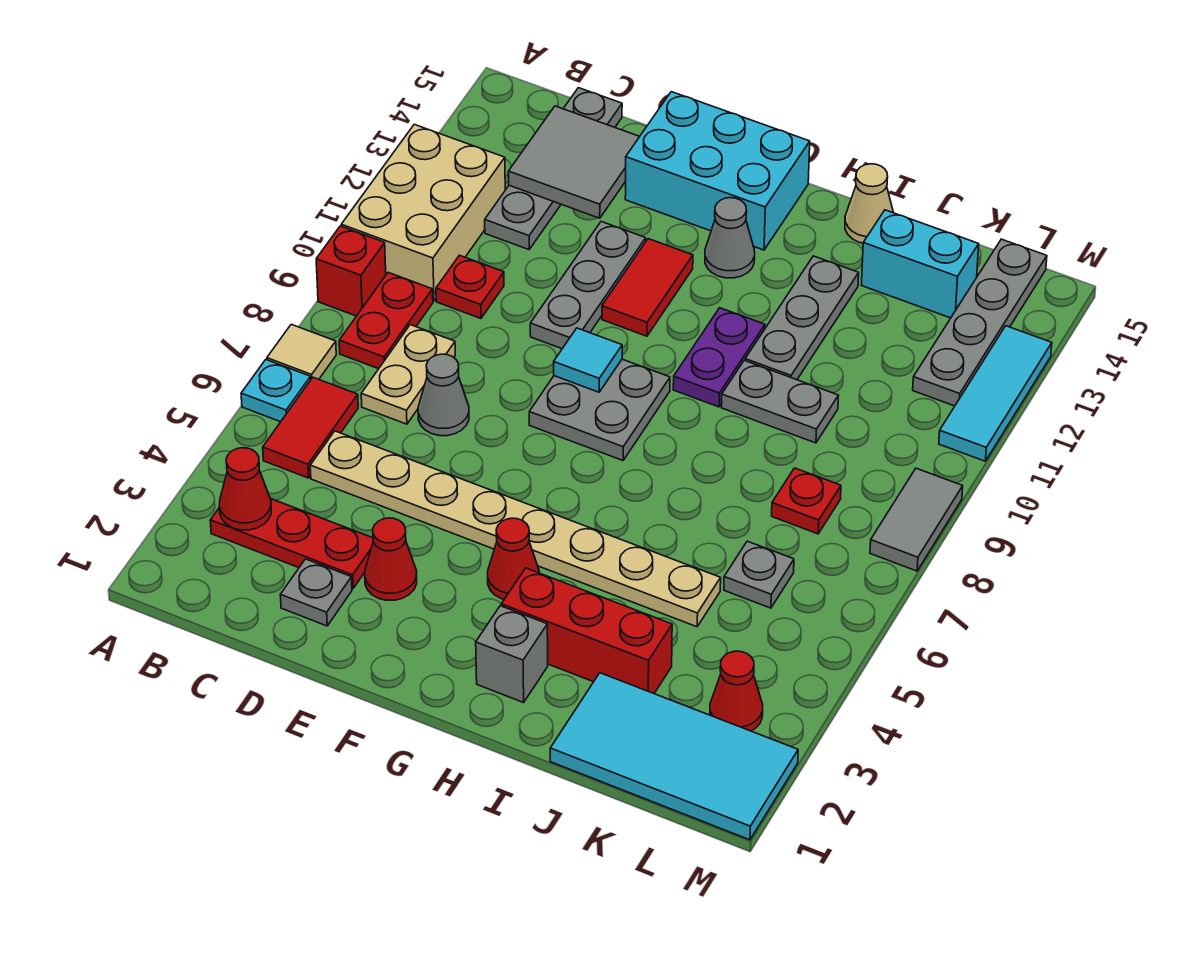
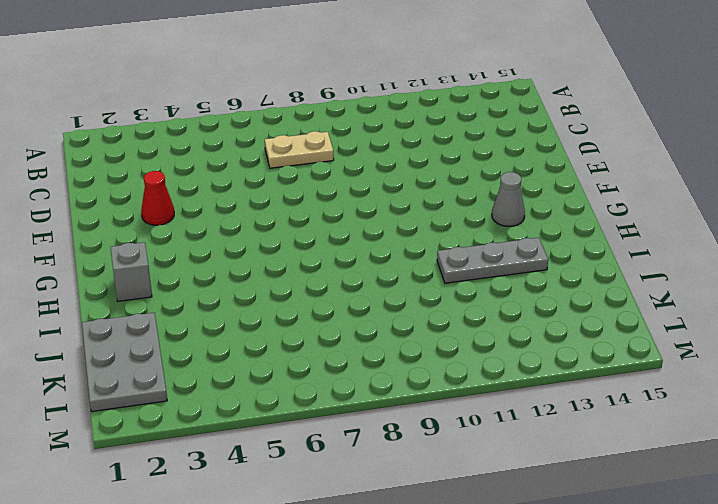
grey 2x3 plate [82,313,167,411] -> cyan 2x4 tile [550,673,798,840]
none -> cyan 1x1 plate [241,360,311,422]
none -> tan 1x1 tile [267,324,336,379]
none -> red 1x1 brick [316,226,386,316]
none -> tan 2x3 brick [341,124,505,301]

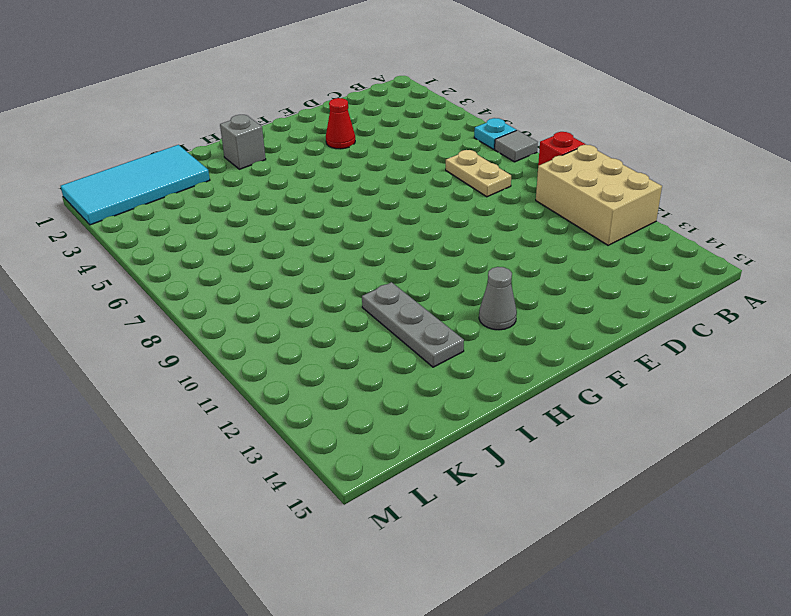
grey 1x1 tile [495,130,538,162] -> tan 1x1 tile [267,324,336,379]
none -> red 1x3 plate [210,499,373,588]
none -> red 1x2 tile [263,377,358,478]
none -> red 1x2 plate [339,273,433,369]
none -> tan 1x8 plate [310,431,721,627]

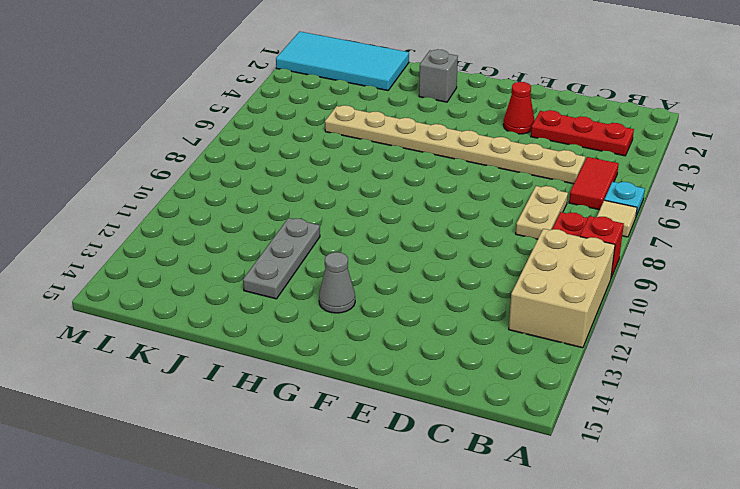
none -> red 1x1 plate [436,255,504,318]
none -> grey 1x4 plate [485,88,622,250]
none -> grey 1x1 plate [280,559,352,626]
none -> grey 1x1 cone [418,354,469,436]

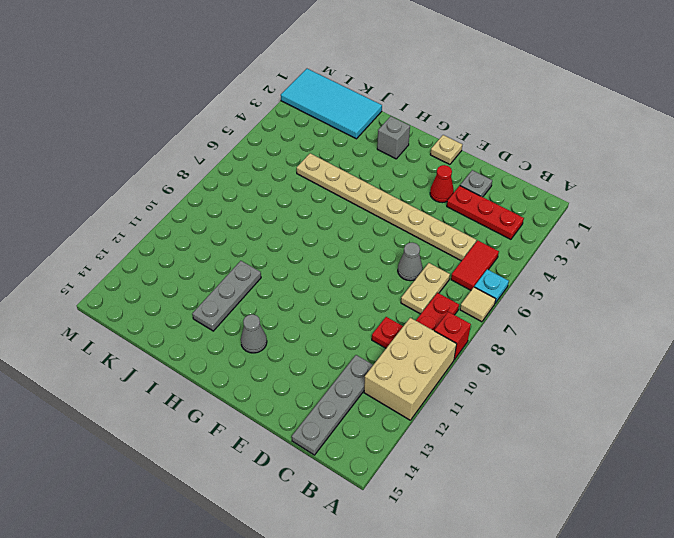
tan 1x1 plate [430,135,462,164] -> none
none -> grey 1x3 plate [530,222,646,349]
none -> cyan 2x3 brick [625,92,810,250]
none -> grey 2x2 plate [529,359,670,460]
none -> red 1x2 tile [602,239,693,336]

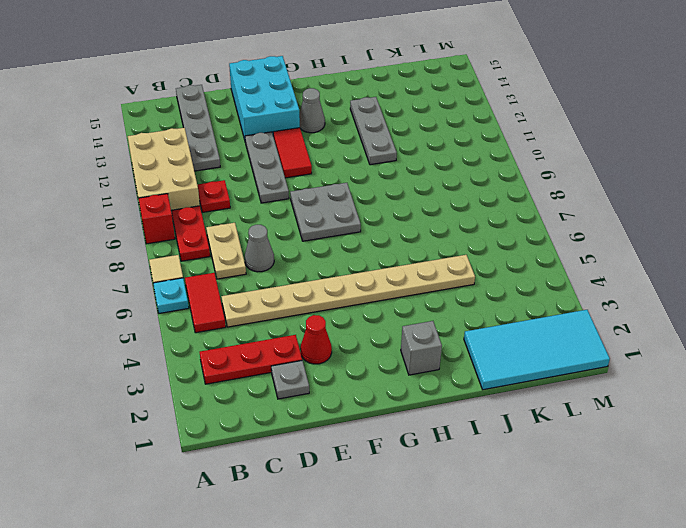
cyan 2x3 brick [229,56,300,140] -> cyan 2x3 brick turned to [625,92,810,250]
none -> red 1x1 cone [488,518,539,599]
none -> red 1x3 brick [501,568,672,693]
none -> purple 1x2 plate [673,308,765,407]
none -> grey 1x2 plate [722,360,838,443]

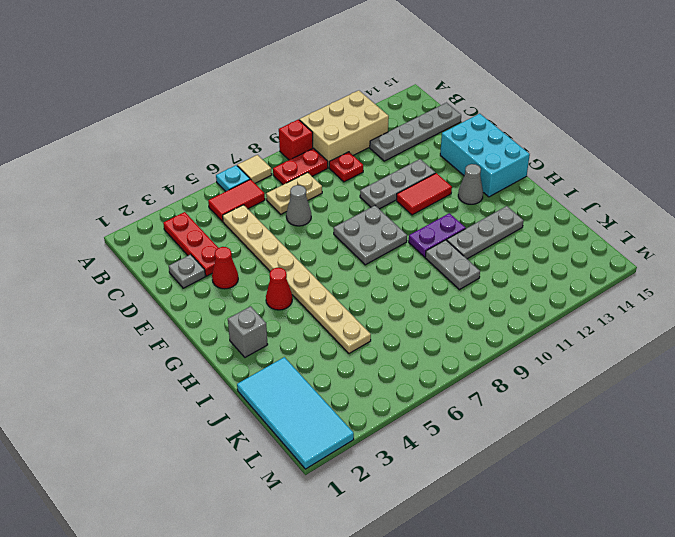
none -> red 1x3 brick [501,568,672,693]
none -> tan 1x1 cone [845,164,894,243]
none -> cyan 1x2 brick [862,210,979,318]
none -> grey 1x1 plate [724,541,794,608]

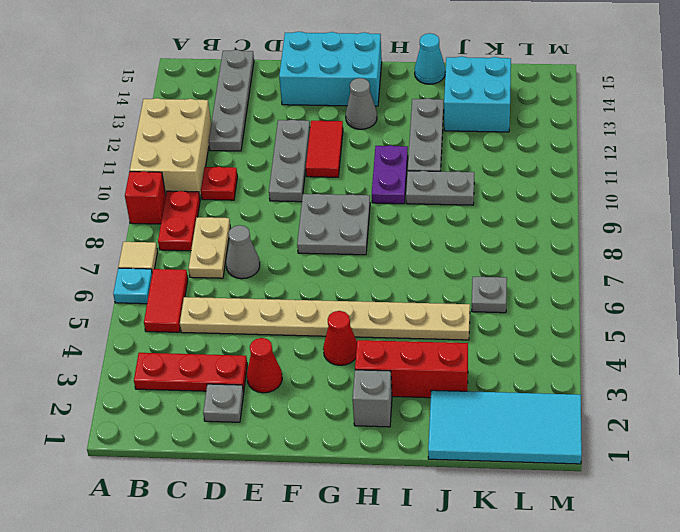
cyan 1x1 cone [415,33,445,84] -> tan 1x1 cone [845,164,894,243]
cyan 2x2 brick [444,56,511,132] -> cyan 1x2 brick [862,210,979,318]
none -> red 1x1 plate [772,468,841,534]
none -> red 1x1 cone [710,651,763,731]
none -> grey 1x4 plate [913,239,1047,406]
none -> grey 1x2 tile [870,468,963,571]

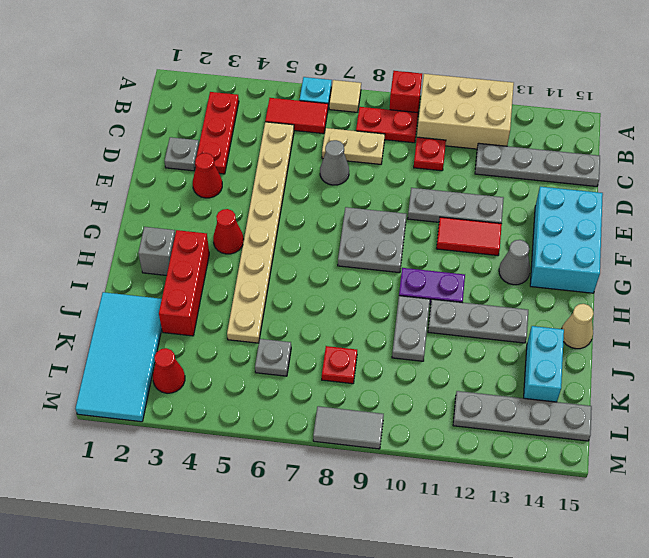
none -> cyan 1x3 tile [939,326,1052,461]
none -> red 1x1 cone [219,448,271,530]
none -> grey 2x2 tile [508,106,640,218]
none -> cyan 1x1 tile [554,328,622,392]

